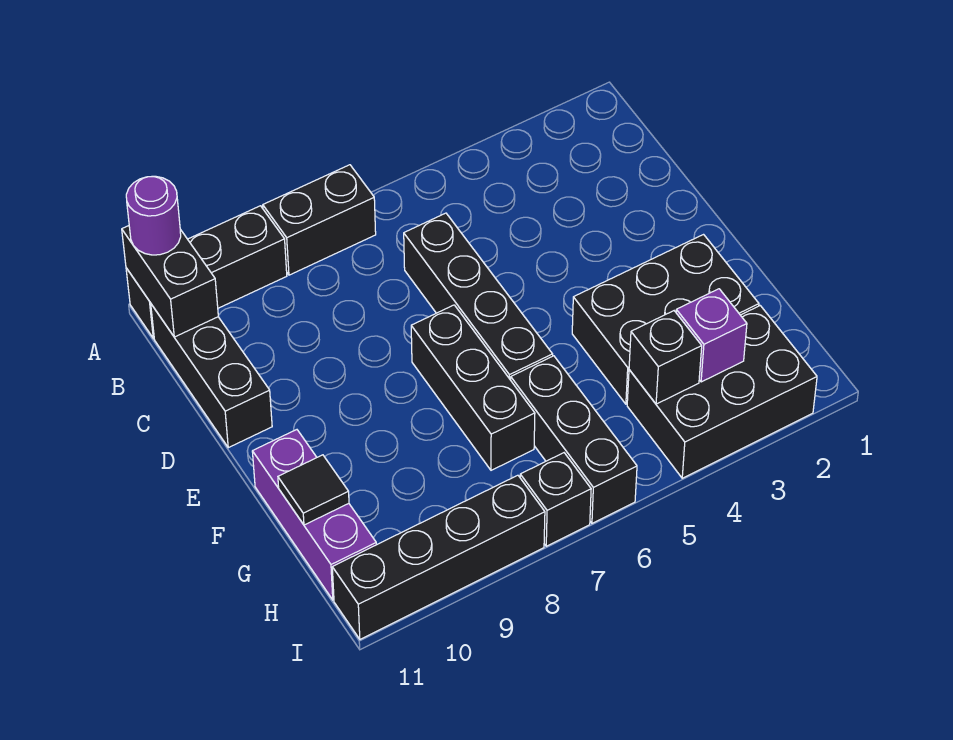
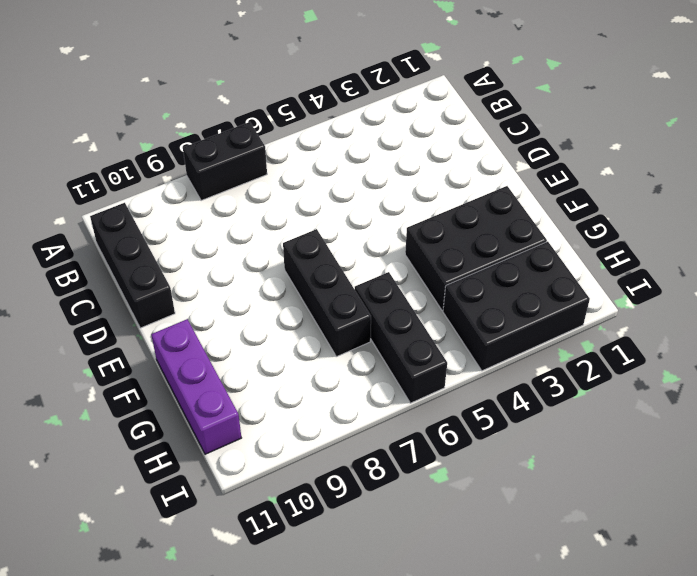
none -> black 1x3 brick [126,206,287,338]
none -> black 1x4 brick [404,213,553,380]
none -> black 1x1 brick [520,453,591,546]

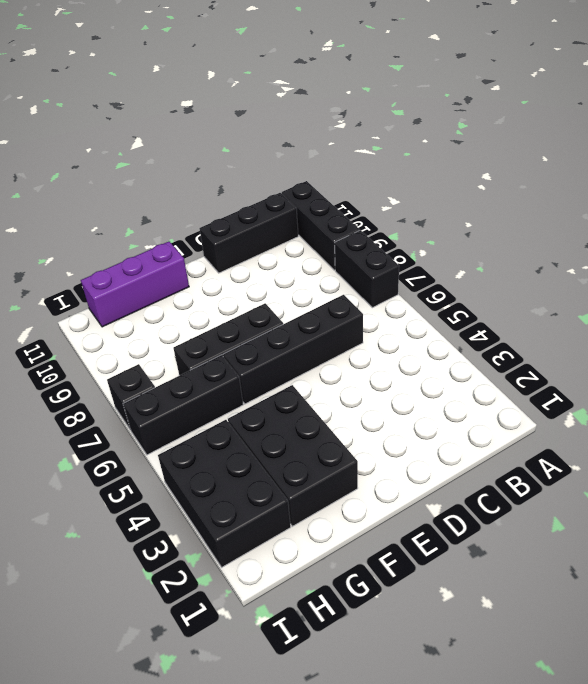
none -> black 1x4 brick [332,475,545,639]
none -> black 1x2 brick [122,226,218,337]
none -> black 1x1 tile [278,455,349,525]

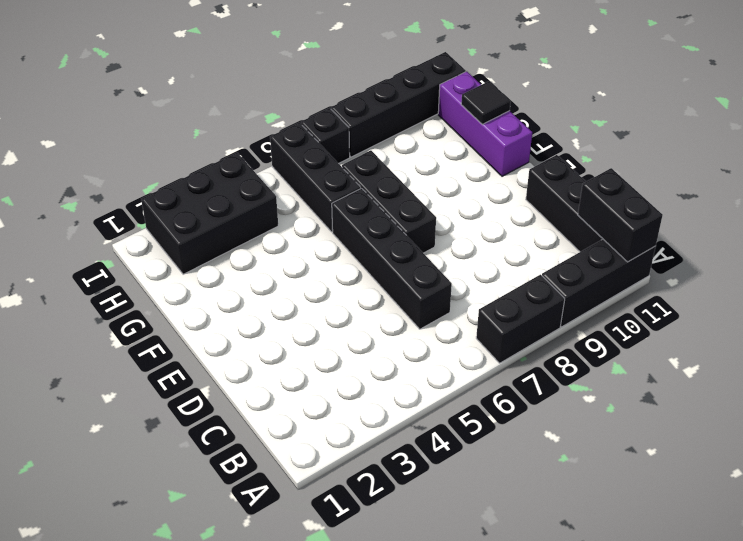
none -> black 2x3 brick [572,235,759,404]
none -> purple 1x1 brick [676,289,747,382]
none -> black 1x1 brick [629,311,702,404]

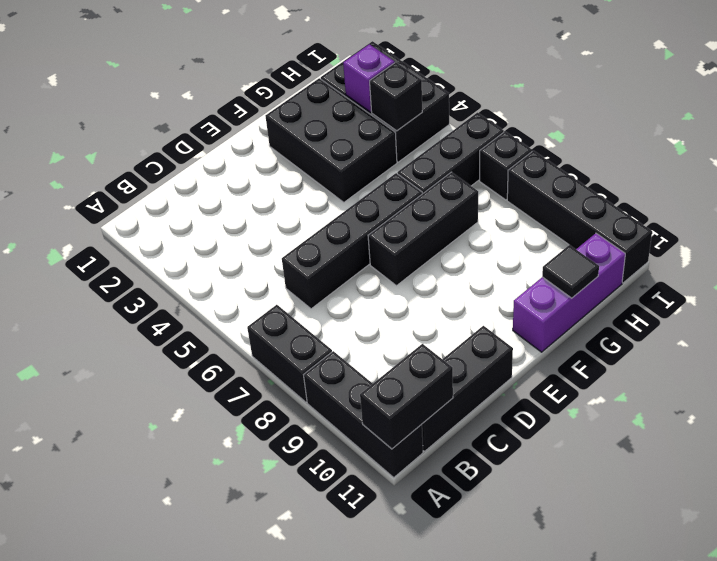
none -> purple 1x1 round brick [126,176,181,255]

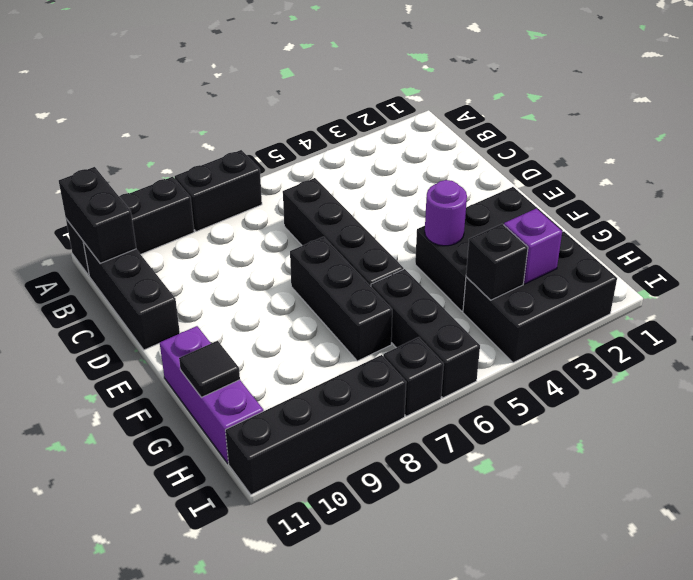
purple 1x1 round brick [425,180,467,246] -> purple 1x1 round brick moved to [126,176,181,255]

